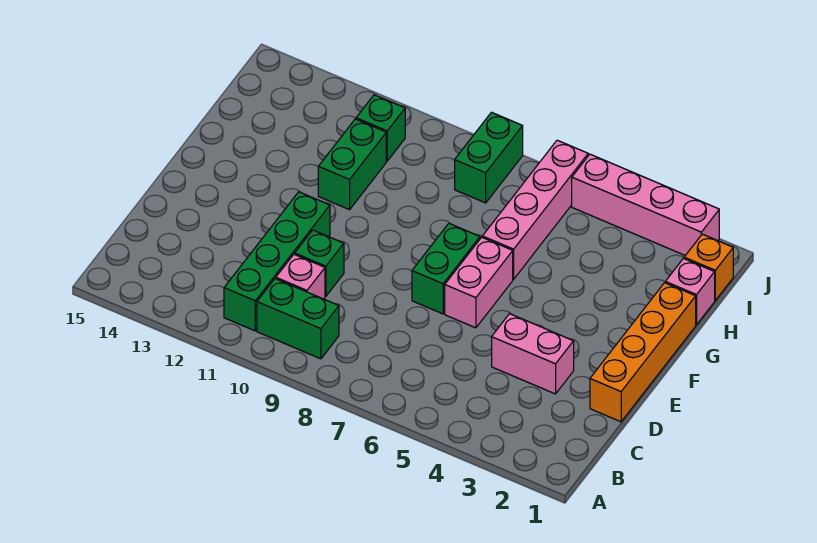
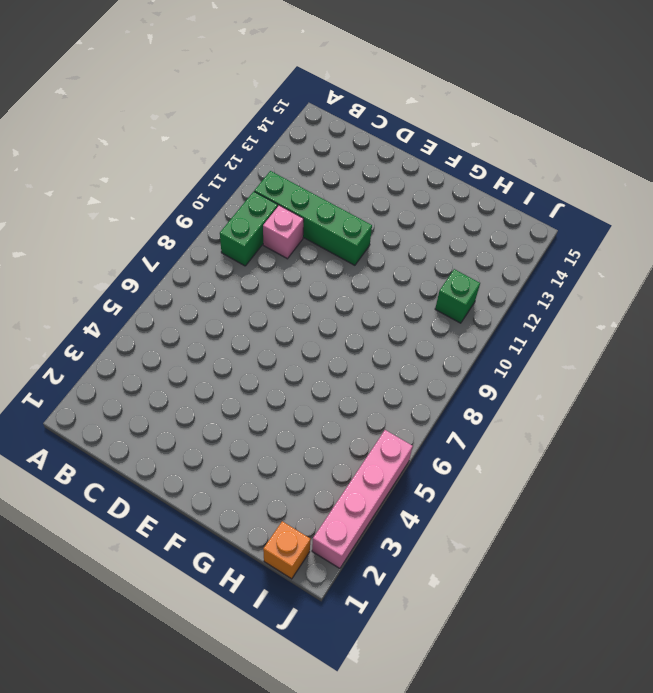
none -> orange 1x4 brick [590,283,696,422]
none -> pink 1x2 brick [492,314,574,394]
none -> green 1x1 brick [295,230,344,296]

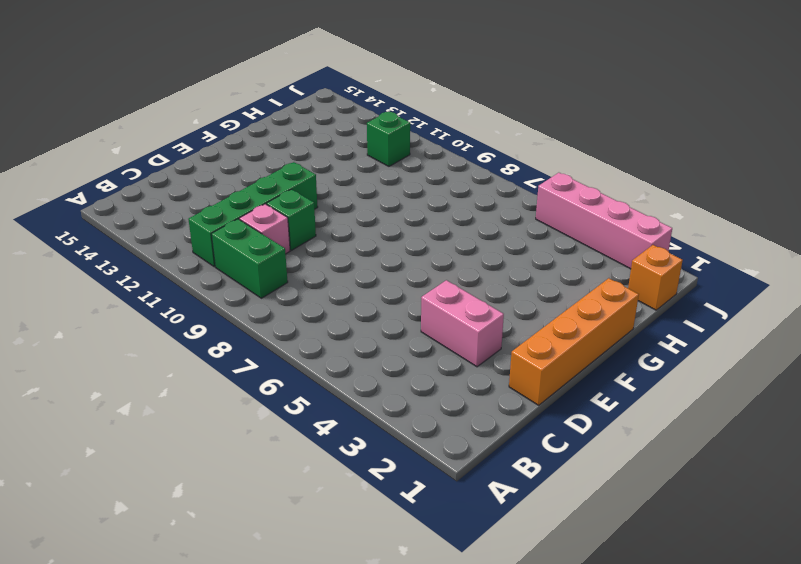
none -> pink 1x2 brick [445,237,513,328]
none -> green 1x2 brick [412,224,480,314]
none -> pink 1x4 brick [482,140,588,279]

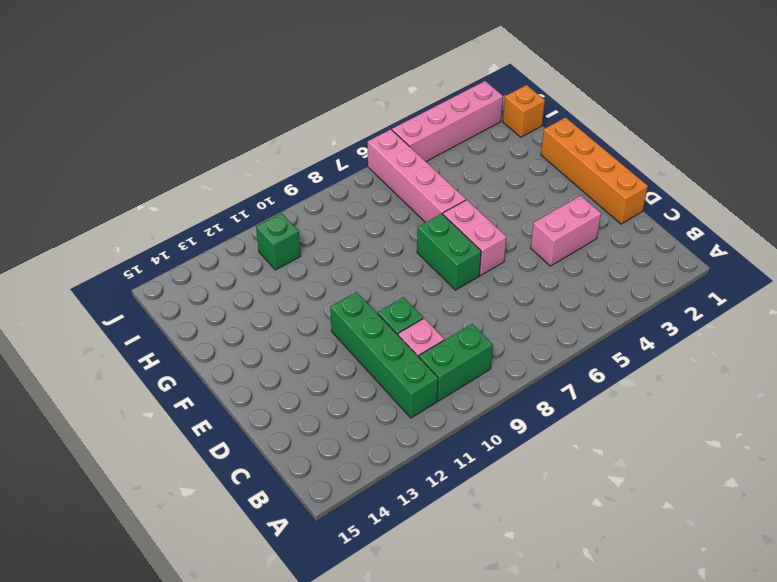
none -> green 1x2 brick [318,119,386,210]
none -> pink 1x1 brick [665,258,715,325]
none -> green 1x2 brick [455,112,523,203]

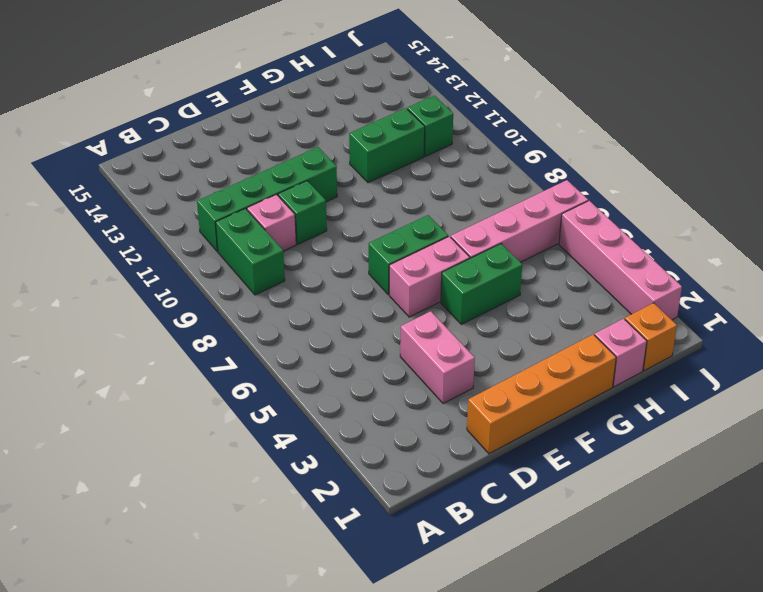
green 1x2 brick [441,244,522,324] -> green 1x2 brick moved to [455,112,523,203]

